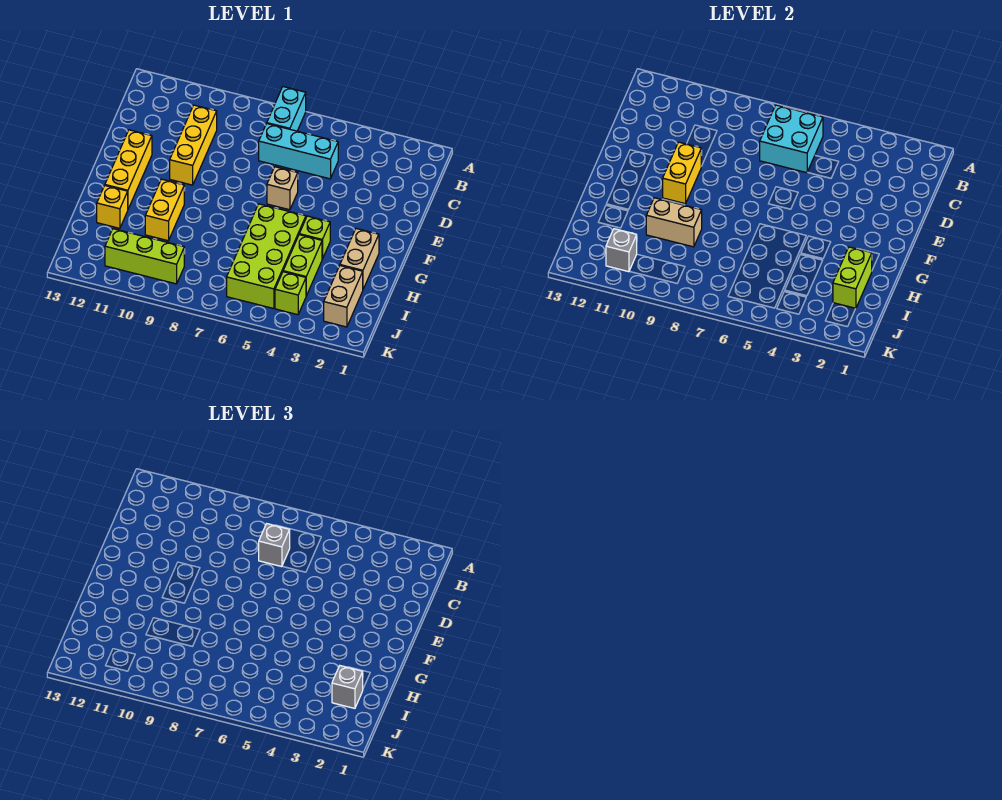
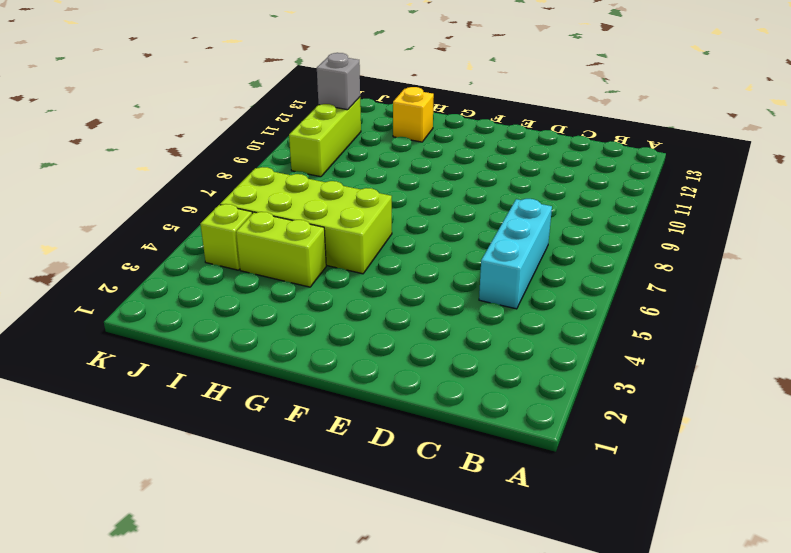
none -> cyan 1x2 brick [267,87,306,131]
none -> yellow 1x3 brick [170,105,217,185]
none -> tan 1x1 brick [267,167,298,210]

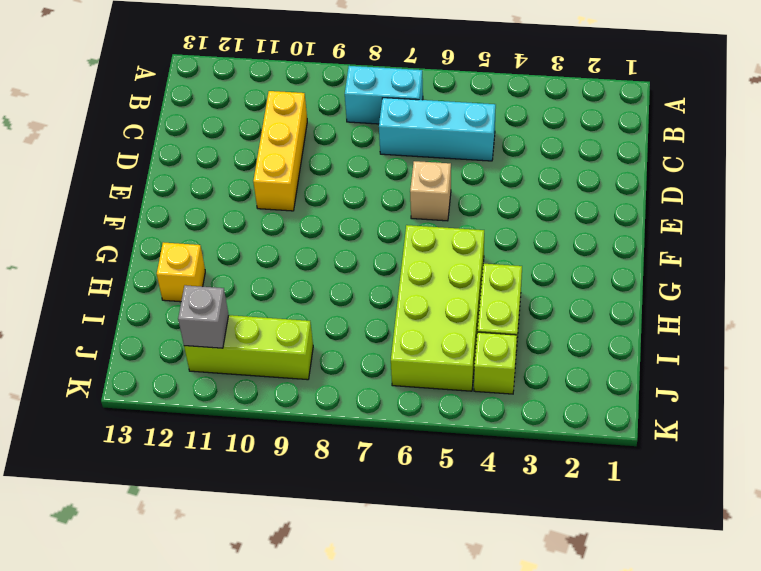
cyan 1x2 brick [345,66,423,124] -> cyan 1x2 brick turned to [267,87,306,131]
none -> yellow 1x3 brick [105,130,152,209]
none -> tan 1x2 brick [340,229,379,289]
none -> lime 1x1 brick [299,216,330,259]

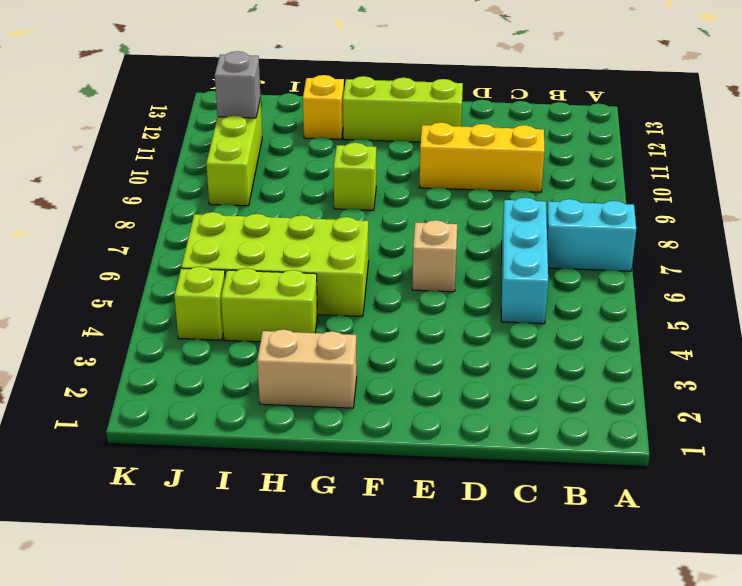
lime 1x3 brick [343,76,463,142] -> yellow 1x3 brick [105,130,152,209]
lime 1x1 brick [333,143,376,210] -> lime 1x1 brick moved to [299,216,330,259]
none -> yellow 1x2 brick [145,179,184,241]
none -> tan 1x2 brick [324,266,363,327]
none -> cyan 2x2 brick [760,105,823,173]

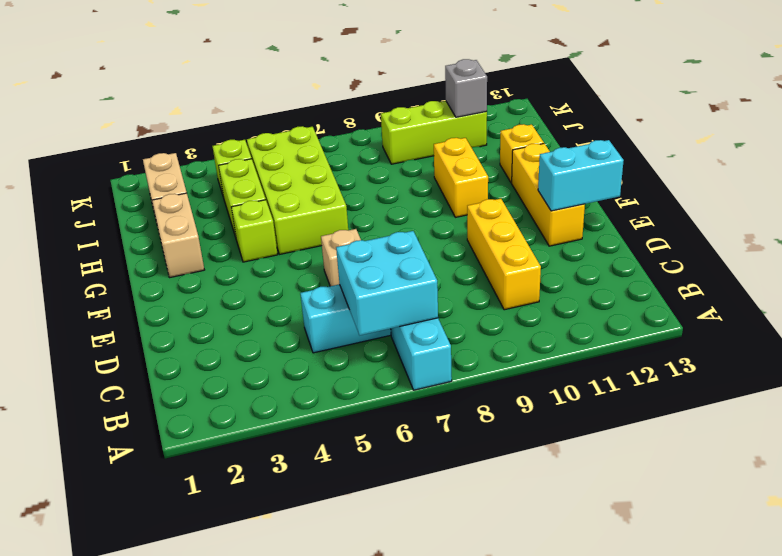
cyan 1x2 brick [538,140,624,211] -> none
none -> yellow 1x2 brick [663,142,701,204]
none -> lime 1x2 brick [833,247,872,309]
none -> tan 1x2 brick [646,198,702,247]

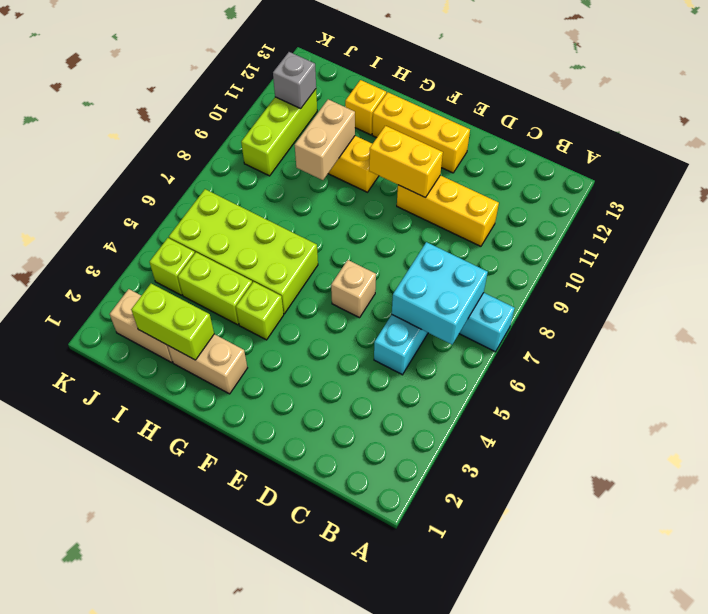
none -> grey 1x1 brick [259,524,290,567]
none -> grey 1x1 brick [332,666,363,708]

